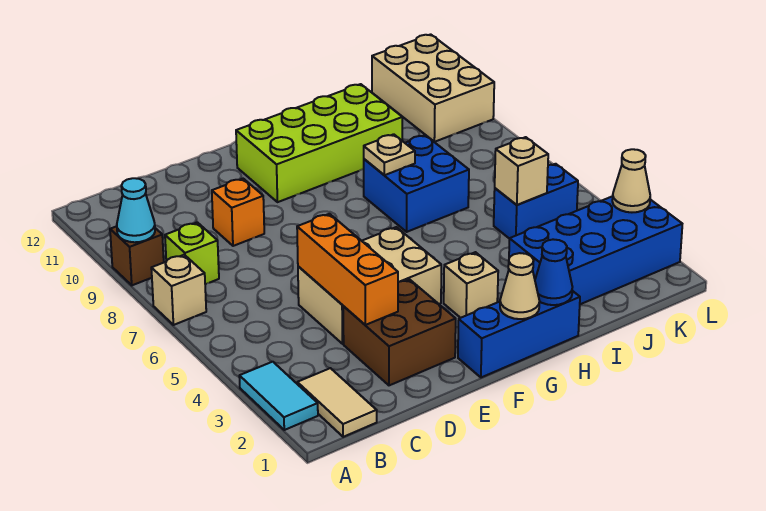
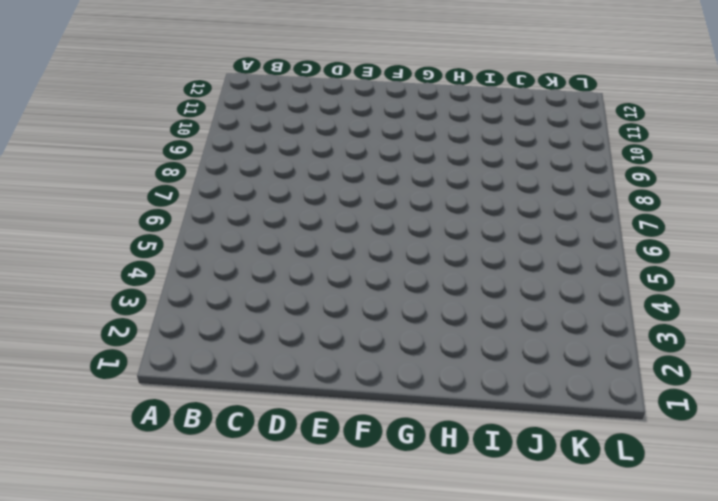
none -> cyan 1x2 tile [239,362,318,430]
none -> tan 1x1 brick [151,255,206,325]
none -> brown 1x1 brick [110,226,164,285]

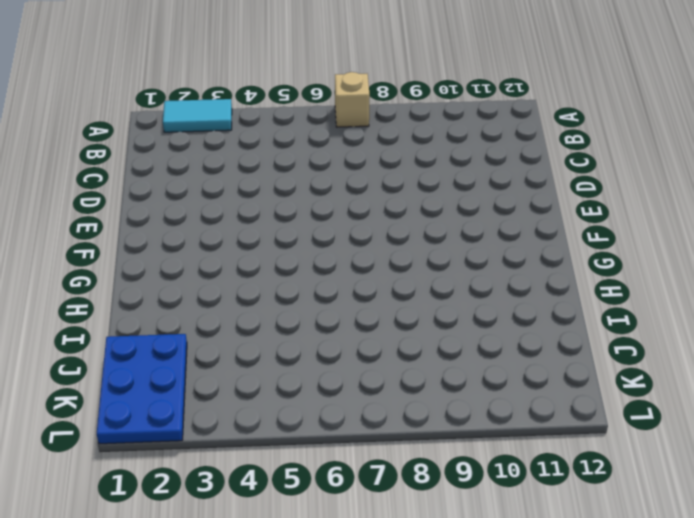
blue 2x3 plate [97,334,187,444] -> blue 2x4 brick [509,196,682,304]
none -> brown 1x1 brick [110,226,164,285]
none -> tan 1x2 tile [297,368,377,437]
none -> lime 1x1 brick [165,222,219,284]

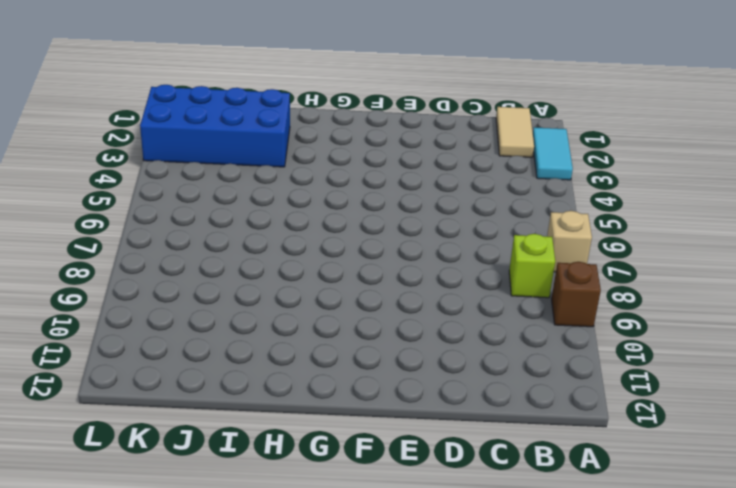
none -> brown 2x2 brick [343,279,456,385]
none -> tan 2x3 brick [298,227,441,344]
none -> orange 1x1 brick [212,179,264,246]

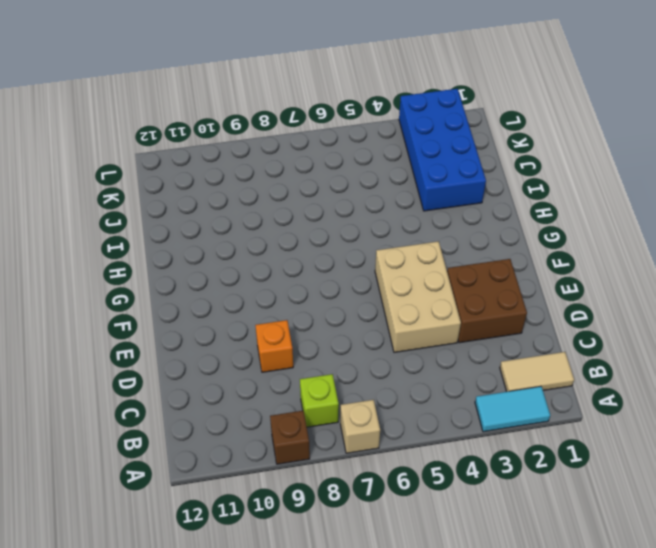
none -> blue 1x3 brick [458,291,580,377]
none -> lime 2x4 brick [236,84,402,202]
none -> tan 1x1 brick [444,252,498,318]

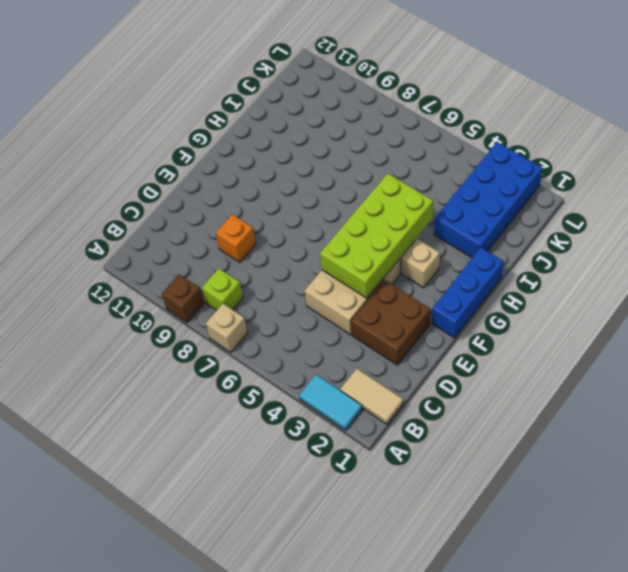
lime 2x4 brick [320,174,433,298] -> lime 2x4 brick moved to [236,84,402,202]
none -> blue 2x2 brick [364,135,469,232]
none -> blue 1x2 brick [494,164,578,239]
none -> tan 2x3 brick [372,34,494,142]

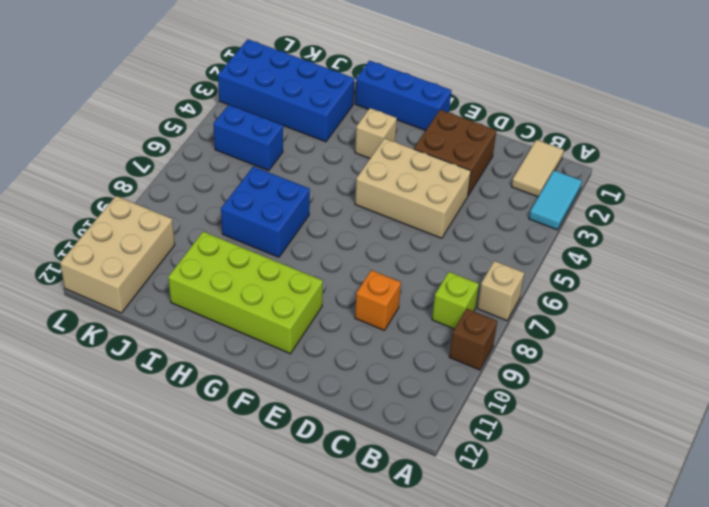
none -> cyan 1x1 cone [117,178,155,242]
none -> orange 1x3 brick [297,214,398,325]
none -> tan 1x1 cone [500,253,540,319]

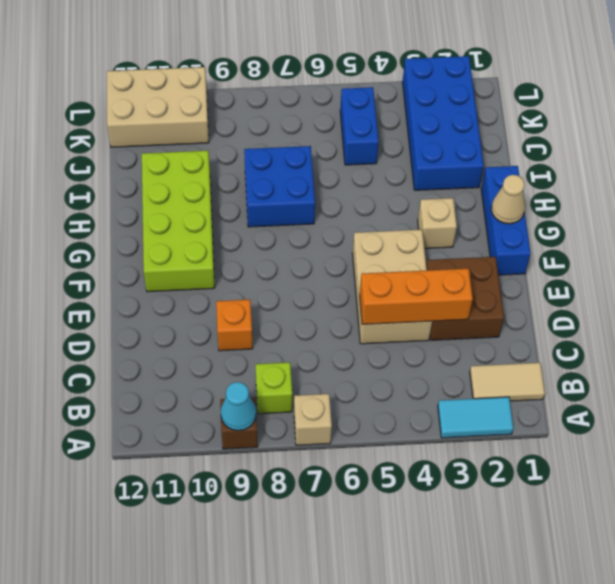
none -> blue 1x1 cone [535,239,572,305]
none -> tan 1x1 plate [364,134,415,175]
none -> tan 1x1 brick [495,137,548,205]

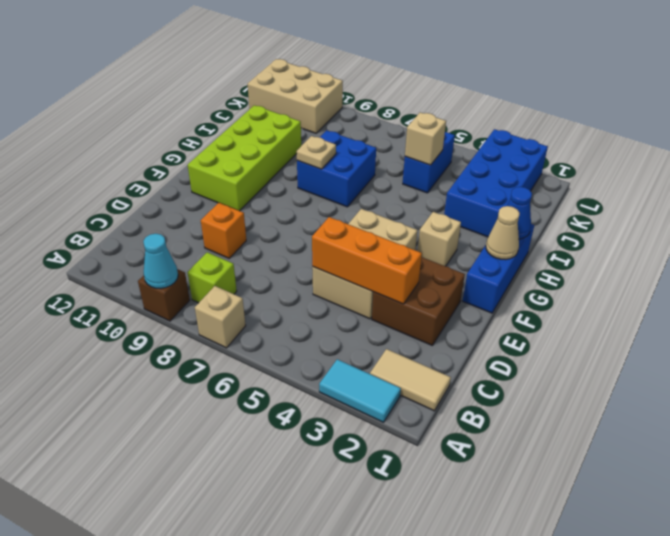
none -> tan 1x1 cone [612,149,650,212]

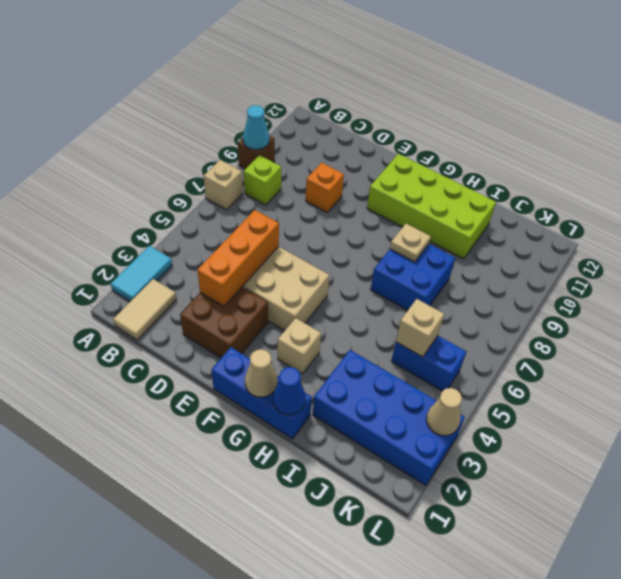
none -> tan 2x3 brick [372,34,494,142]

